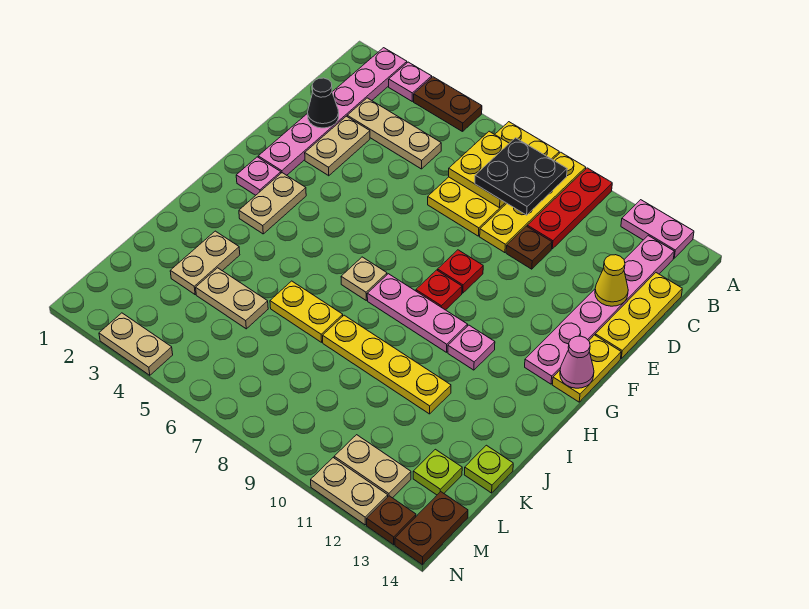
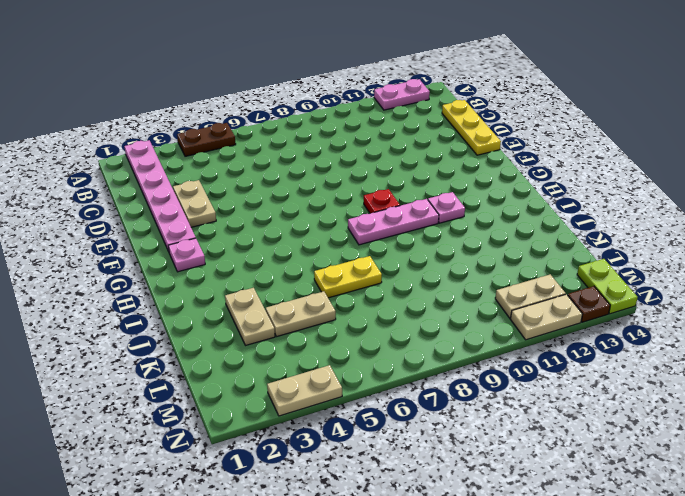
lime 1x2 plate [577,259,638,314] -> brown 1x2 plate [395,492,468,565]
none -> pink 1x1 plate [389,62,432,101]
none -> yellow 2x4 plate [428,122,559,236]
none -> yellow 1x4 plate [480,152,586,253]
none -> red 1x3 plate [527,168,612,249]

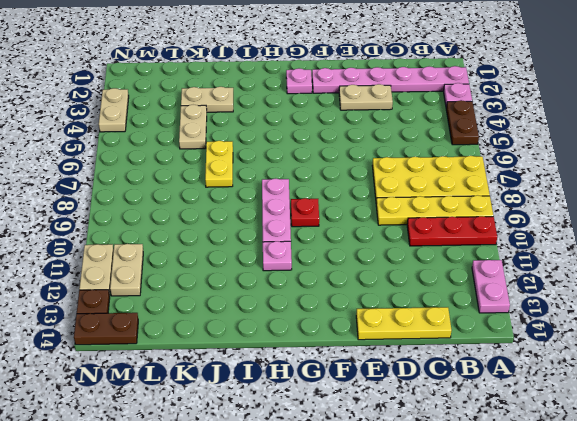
none -> pink 1x6 plate [525,236,674,384]
none -> tan 1x3 plate [347,98,441,169]
none -> brown 1x1 plate [506,226,552,269]
none -> red 1x1 plate [438,250,483,293]

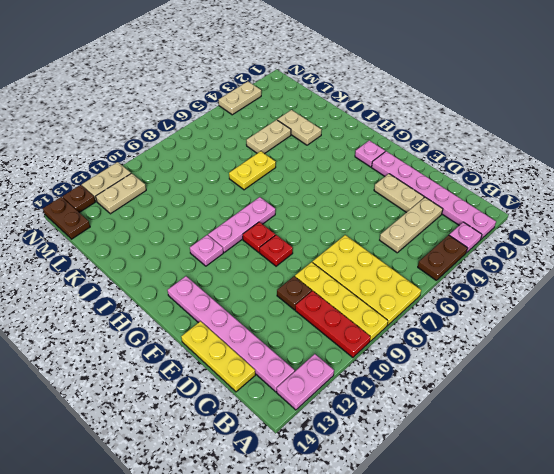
none -> yellow 1x2 plate [552,335,621,402]
none -> tan 1x2 plate [239,173,306,234]
none -> tan 1x1 plate [341,257,387,300]
none -> yellow 1x4 plate [323,315,451,414]

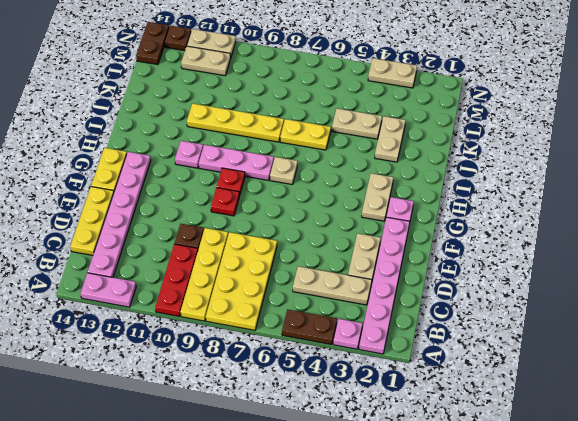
none -> lime 1x1 plate [464,445,513,493]
none -> lime 1x1 plate [413,449,462,495]
none -> yellow 2x2 plate [449,131,509,208]
none -> black 1x1 cone [308,78,339,128]

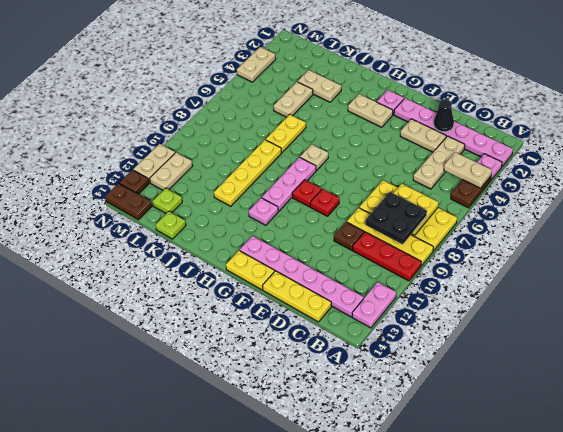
tan 1x2 plate [444,152,492,188] -> none
none -> yellow 1x1 cone [595,255,628,306]
none -> pink 1x1 cone [560,336,594,388]

